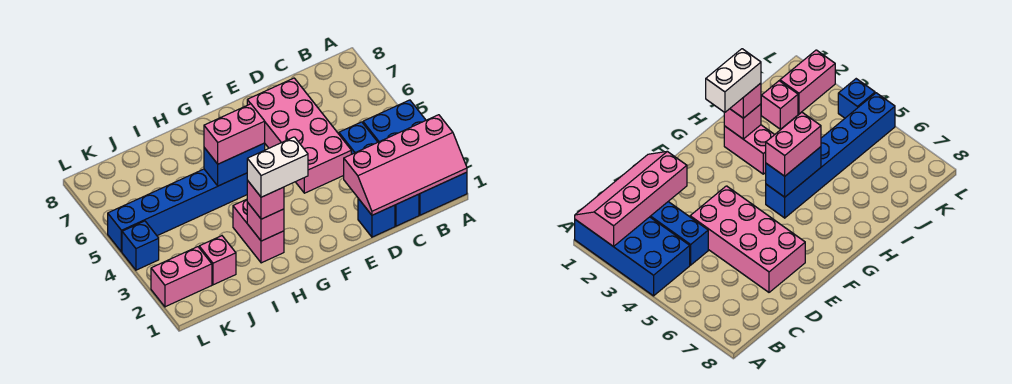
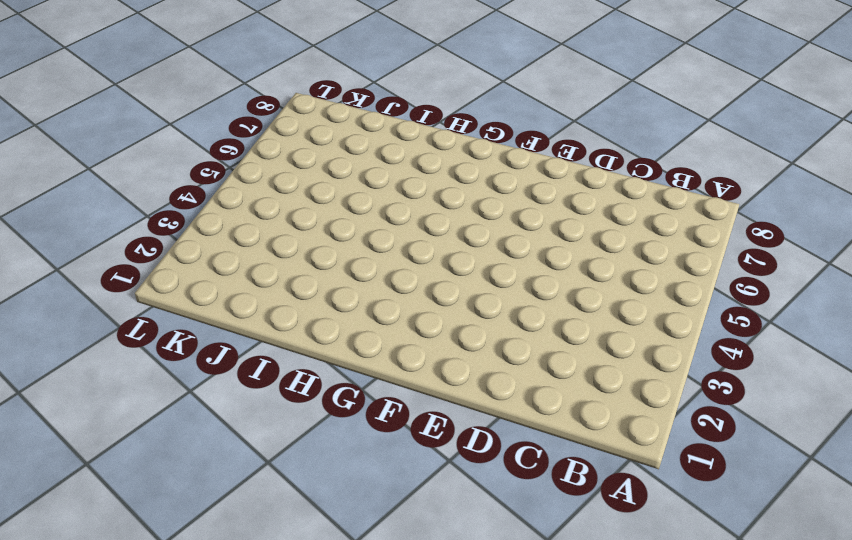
none -> blue 2x4 brick [363,100,467,215]
none -> blue 1x4 brick [339,122,419,226]
none -> blue 1x1 brick [358,199,395,237]

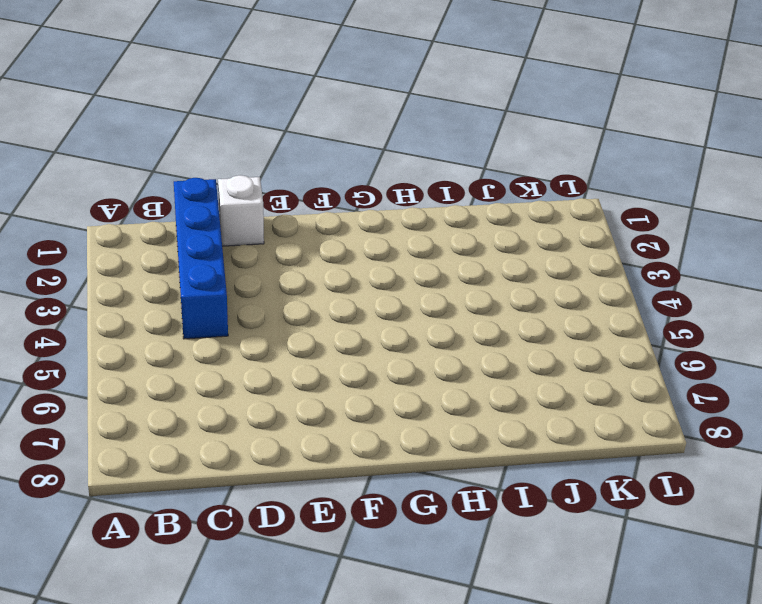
white 1x1 brick [218,175,264,246] -> blue 1x1 brick [358,199,395,237]
none -> blue 2x4 brick [363,100,467,215]
none -> pink 2x4 brick [247,78,351,193]
none -> blue 1x6 brick [108,169,247,252]

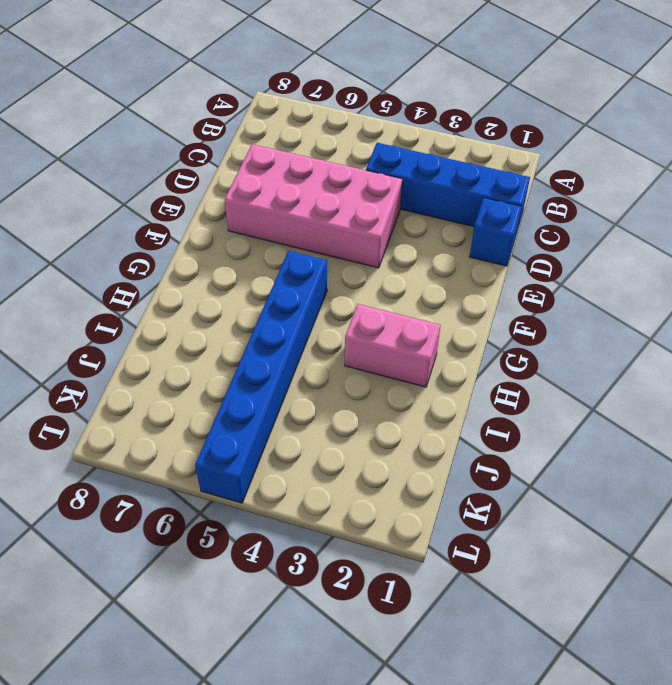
none -> blue 2x4 brick [363,100,467,215]
none -> pink 1x1 brick [199,236,236,285]
none -> pink 1x2 brick [151,247,212,307]

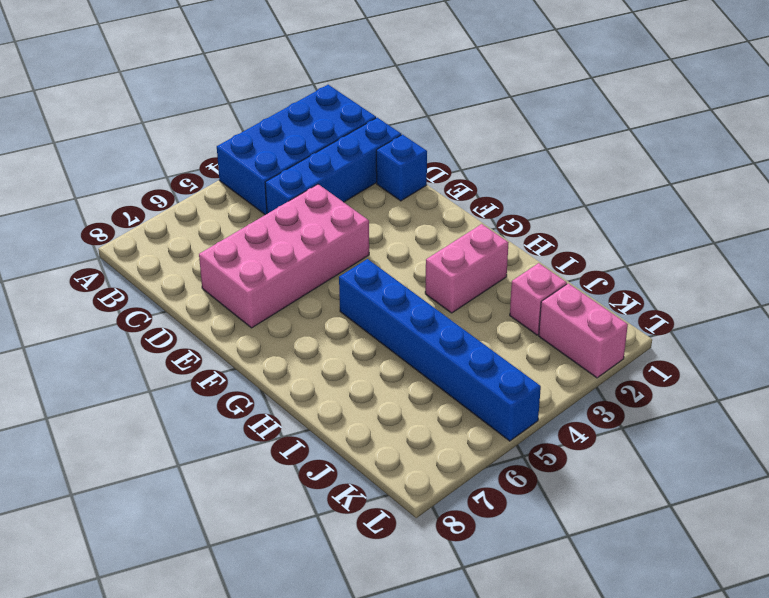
none -> blue 1x1 brick [122,221,159,270]
none -> pink 2x4 slope [344,115,467,215]
none -> blue 1x2 brick [204,143,265,186]

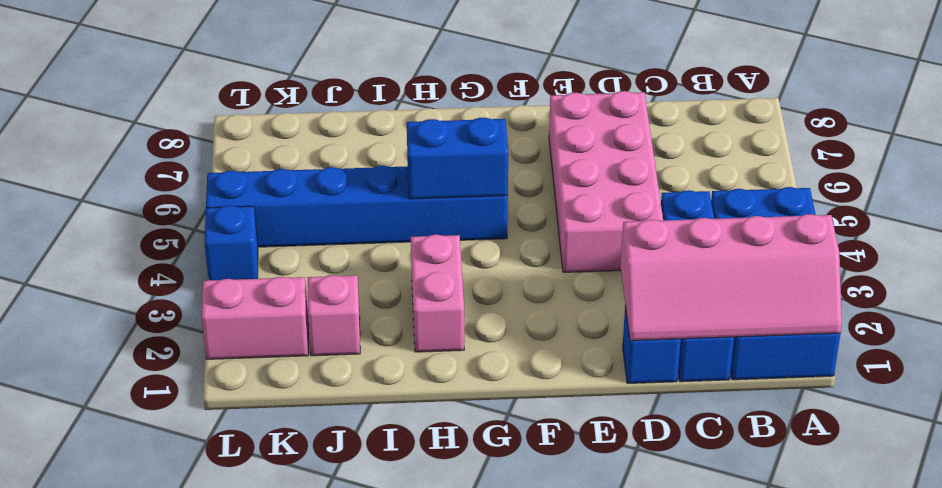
none -> pink 1x1 brick [247,202,284,241]
none -> pink 1x2 brick [204,104,265,164]
none -> pink 1x1 brick [247,180,284,219]

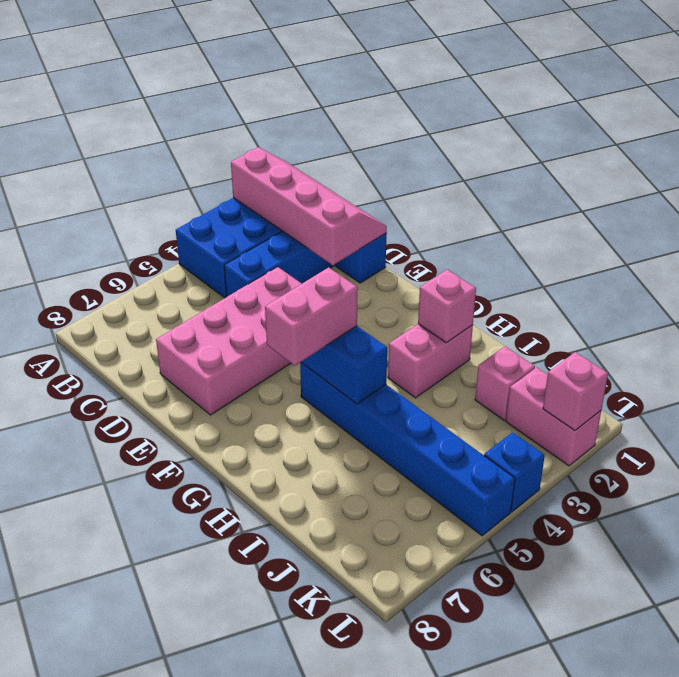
pink 1x2 brick [265,267,358,366] -> pink 1x2 brick turned to [204,104,265,164]
pink 1x1 brick [543,352,608,431] -> pink 1x1 brick moved to [247,180,284,219]
none -> white 1x2 brick [247,137,308,197]

